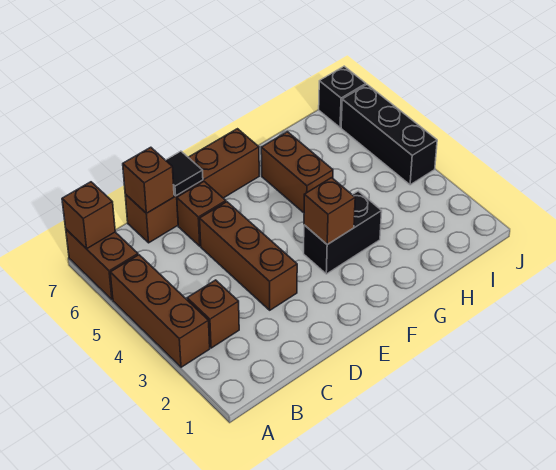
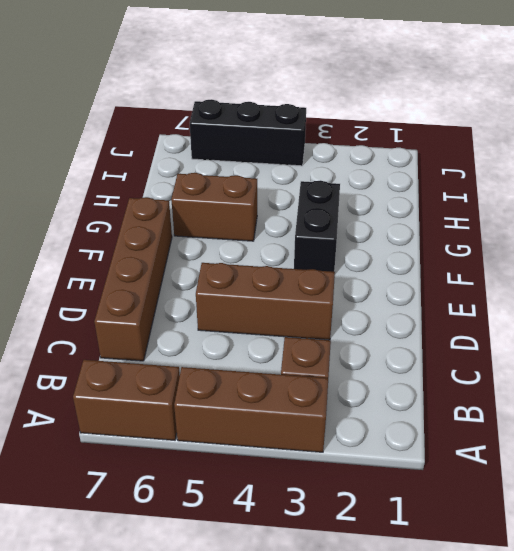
none -> brown 1x1 brick [177,181,226,246]
none -> black 1x1 brick [319,66,366,128]
none -> brown 1x1 brick [62,182,115,249]

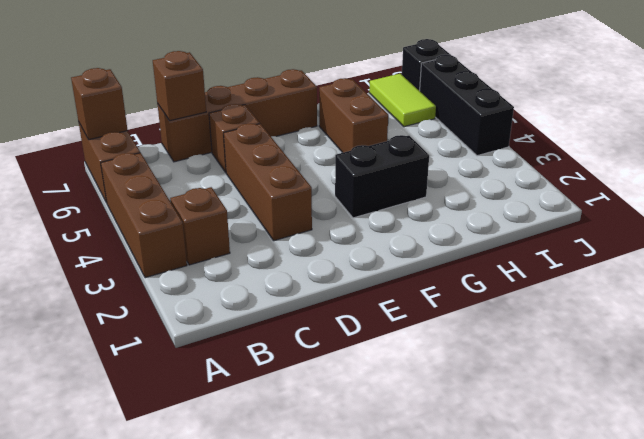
lime 1x2 tile [369,74,436,127] -> none
none -> black 1x1 tile [166,151,203,196]
none -> brown 1x1 brick [304,178,355,245]

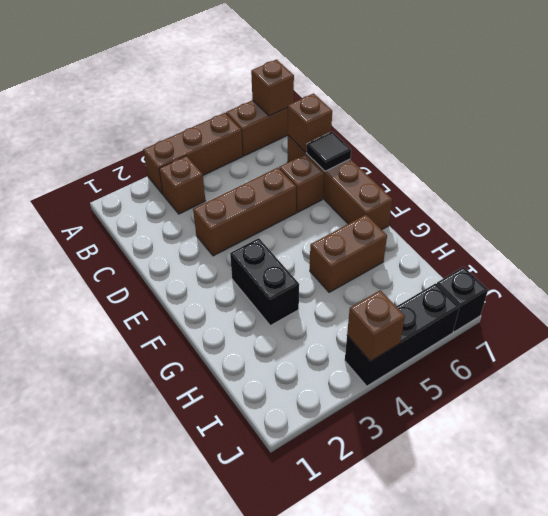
brown 1x1 brick [347,290,405,361] -> brown 1x1 brick moved to [304,178,355,245]

